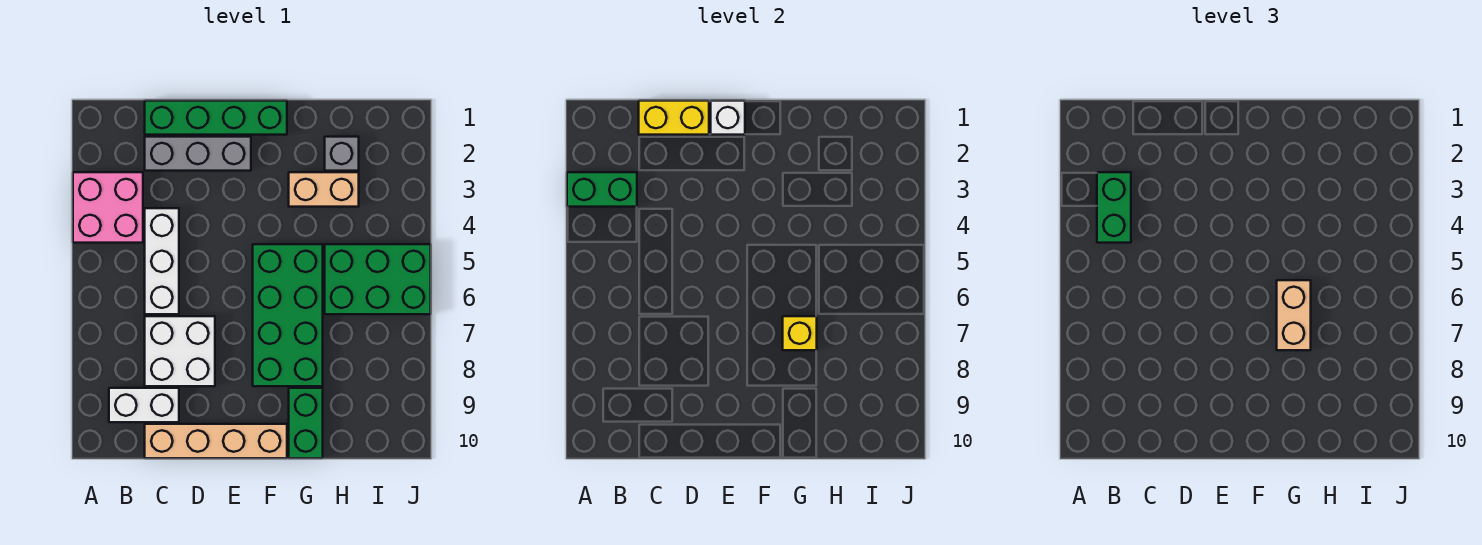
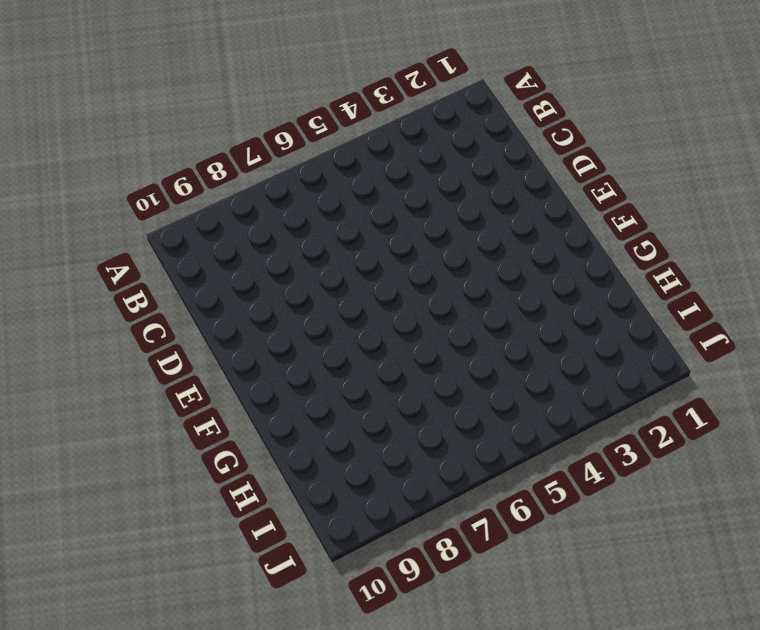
none -> pink 2x2 brick [73,172,143,243]
none -> white 1x2 brick [109,388,179,422]
none -> green 1x4 brick [145,101,287,135]

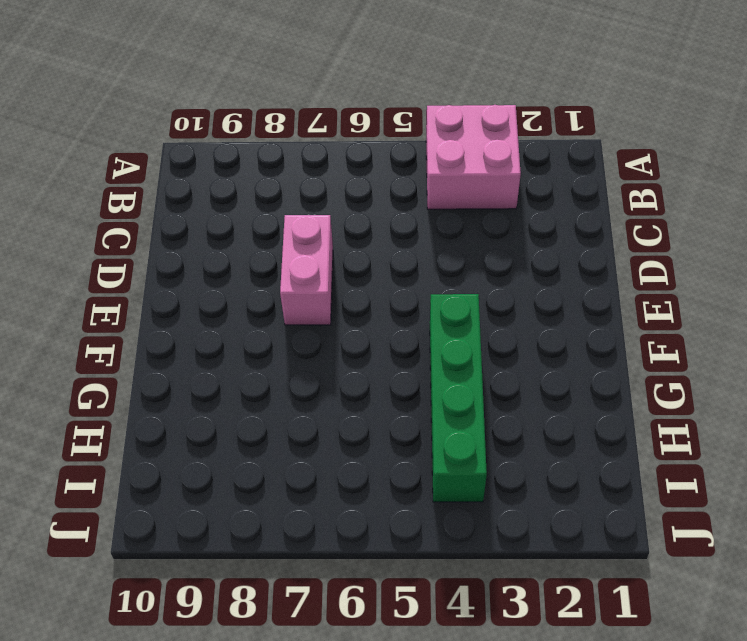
pink 1x2 brick [280,215,333,325] -> white 2x2 brick [145,316,215,386]
green 1x4 brick [430,294,487,502] -> green 1x4 brick moved to [145,101,287,135]
none -> white 1x2 brick [109,388,179,422]
none -> grey 1x3 brick [145,137,251,171]
none -> white 1x3 brick [145,208,179,314]

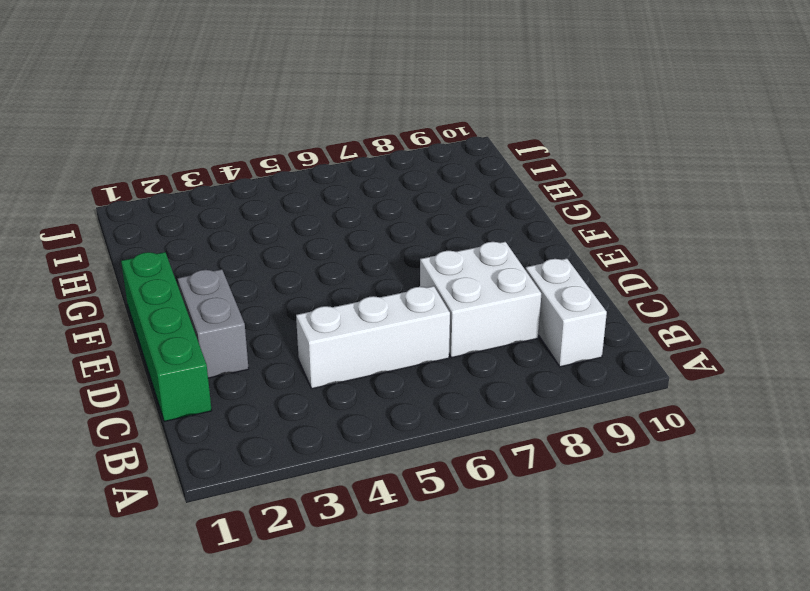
grey 1x2 brick [177,269,249,378] -> grey 1x3 brick [145,137,251,171]
none -> pink 2x2 brick [73,172,143,243]
none -> tan 1x4 brick [145,424,287,458]
none -> green 2x4 brick [253,244,323,386]

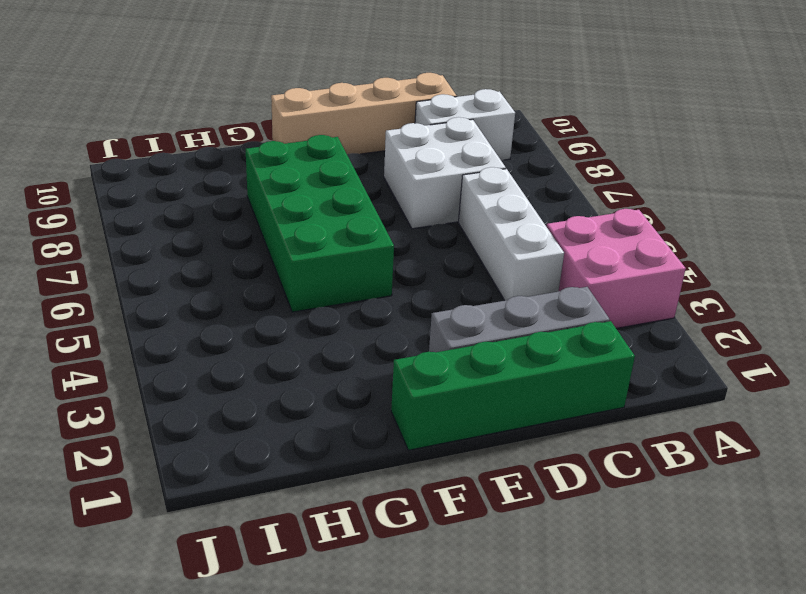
none -> tan 1x2 brick [289,172,359,207]
none -> green 1x2 brick [289,388,323,458]
none -> grey 1x1 brick [325,137,359,171]

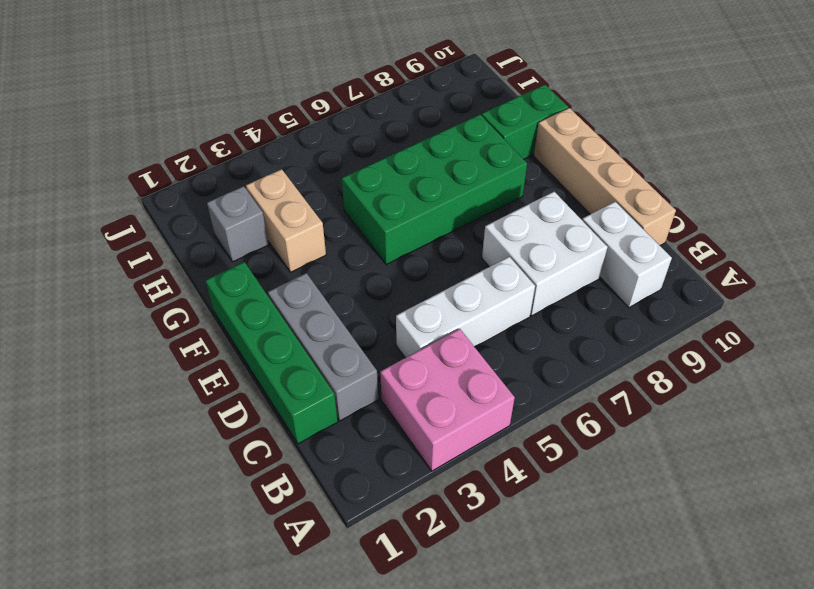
none -> green 2x3 brick [325,244,431,314]
none -> green 1x2 brick [567,172,637,207]
none -> yellow 1x2 brick [639,101,709,135]

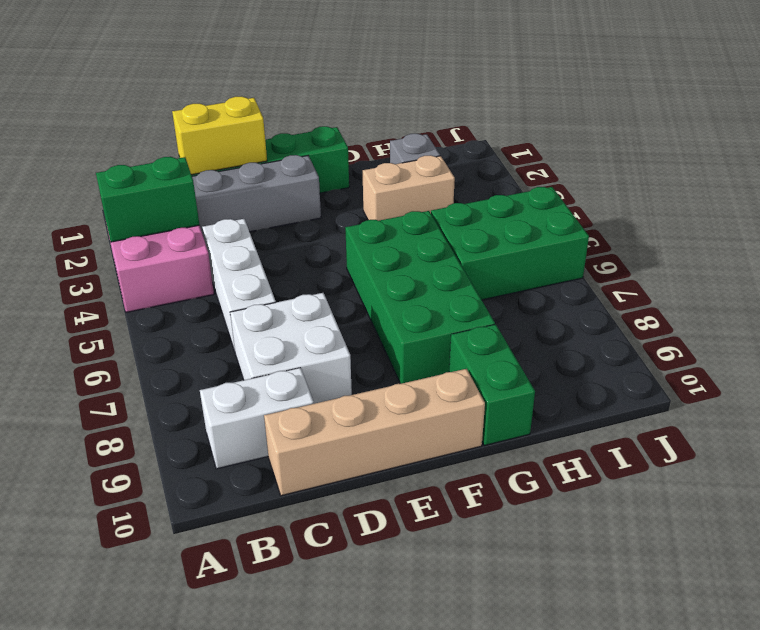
none -> white 1x1 brick [711,101,745,135]
none -> yellow 1x1 brick [783,316,817,350]
none -> green 1x2 brick [1097,172,1131,243]

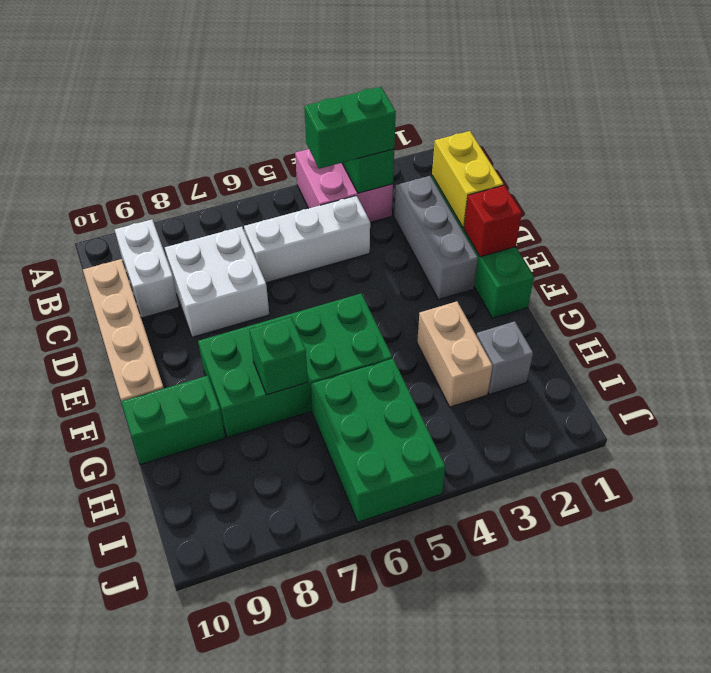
red 1x1 brick [464,185,522,257] -> white 1x1 brick [711,101,745,135]
green 1x1 brick [249,317,308,395] -> yellow 1x1 brick [783,316,817,350]
none -> tan 1x2 brick [1277,280,1311,350]

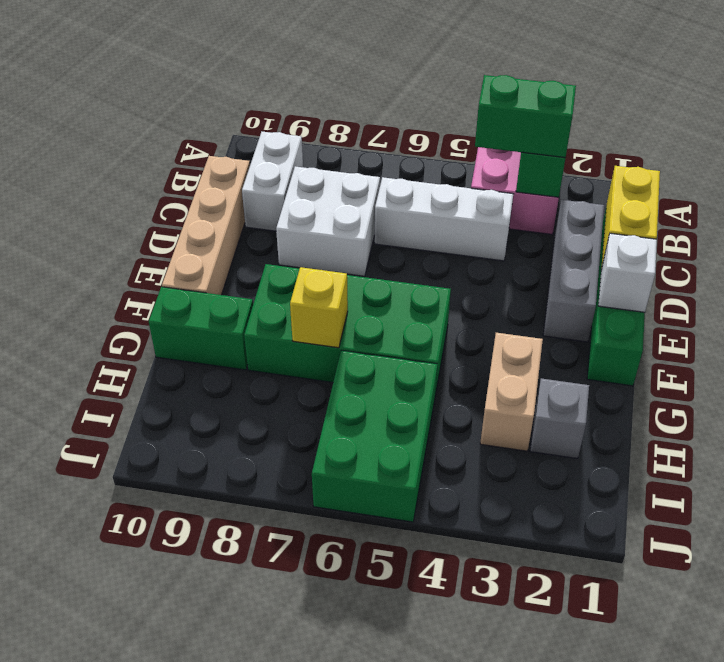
none -> tan 1x2 brick [1277,280,1311,350]

